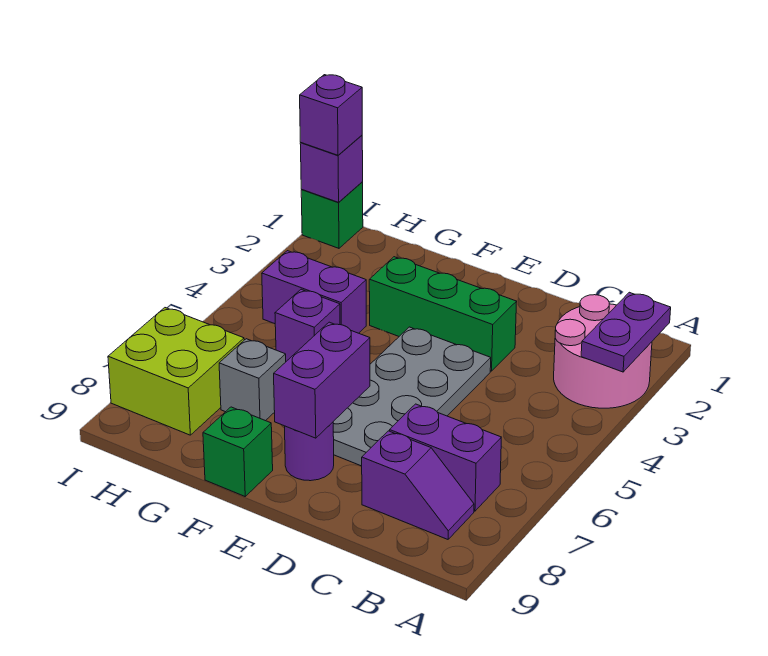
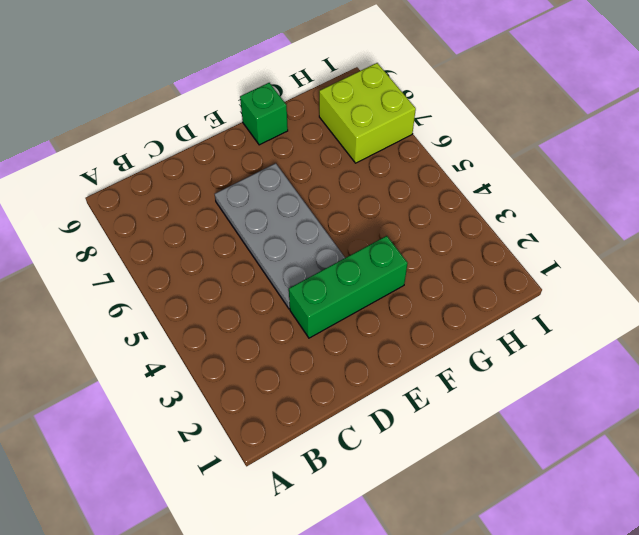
none -> pink 2x2 round brick [554,295,652,408]
none -> purple 1x2 brick [390,404,501,511]
none -> purple 1x2 slope [362,431,474,539]

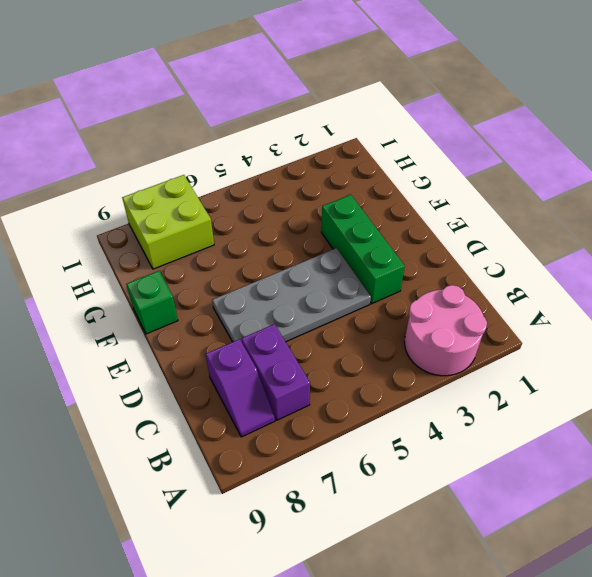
none -> purple 1x1 round brick [285,422,334,481]
none -> purple 1x2 brick [262,251,366,333]
none -> purple 1x1 brick [275,289,340,361]

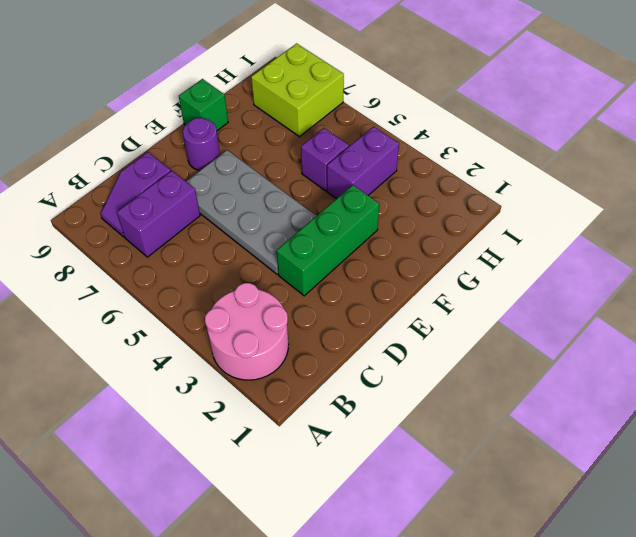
none -> grey 1x1 brick [219,339,286,421]
none -> green 1x1 brick [301,182,363,248]
none -> purple 1x2 plate [581,292,671,372]

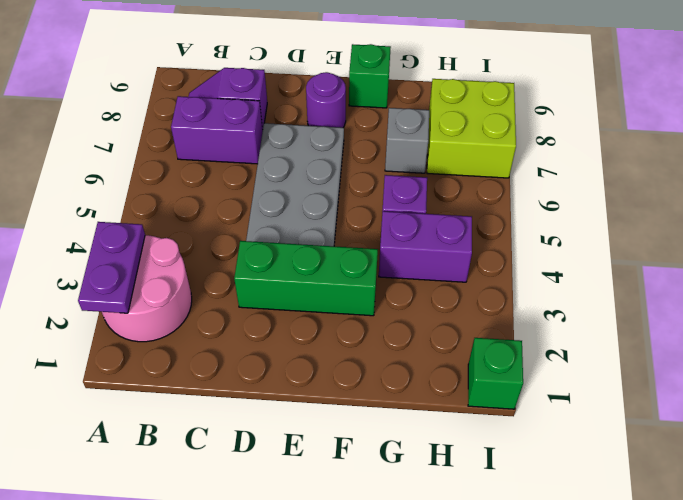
none -> purple 1x2 brick [274,322,370,438]
none -> purple 1x1 brick [300,135,363,202]
none -> purple 1x1 brick [300,75,362,155]

